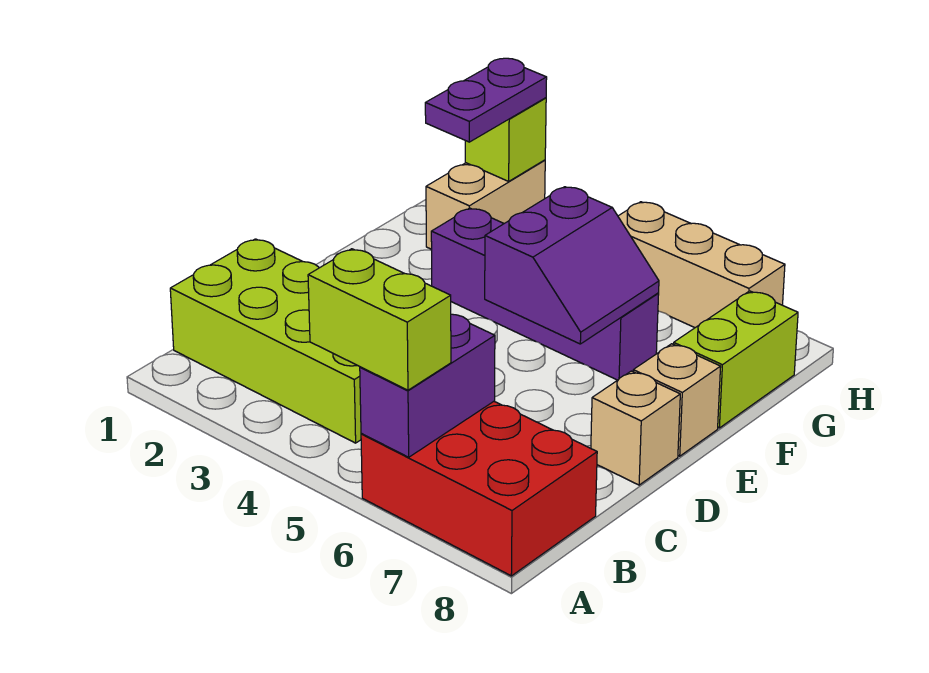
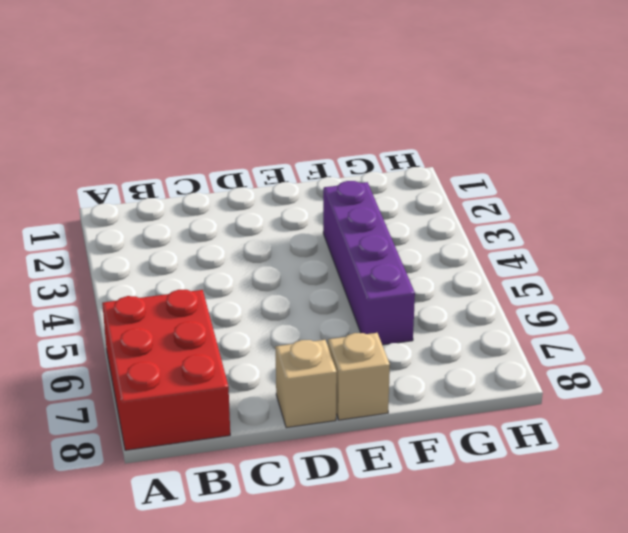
none -> lime 2x4 brick [170,239,361,443]
none -> lime 1x2 brick [674,291,798,428]
none -> tan 1x2 brick [426,160,545,249]

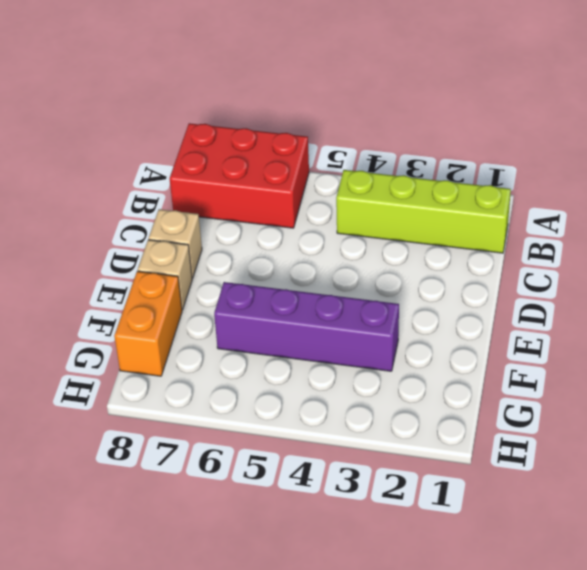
lime 1x4 brick [336,170,511,253] -> lime 2x4 brick [170,239,361,443]
orange 1x2 brick [114,271,182,376] -> lime 1x2 brick [674,291,798,428]
none -> tan 1x2 brick [426,160,545,249]
none -> tan 1x3 brick [618,202,785,328]
none -> purple 1x2 brick [360,314,495,457]

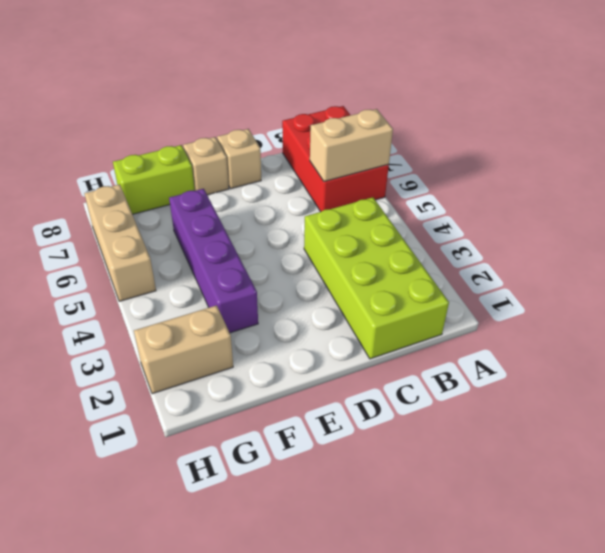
tan 1x2 brick [310,109,393,182] -> purple 1x2 brick [360,314,495,457]
none -> purple 2x2 slope [485,187,659,344]
none -> lime 1x1 brick [465,98,546,181]
none -> lime 1x2 brick [308,249,451,390]

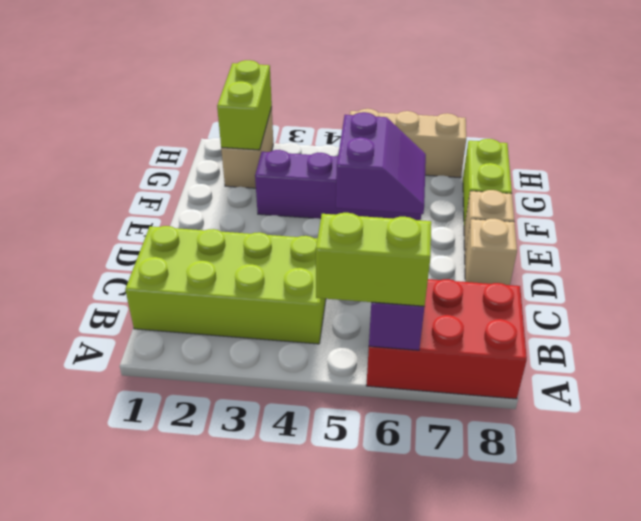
lime 1x2 brick [217,60,272,150] -> lime 1x1 brick [465,98,546,181]
none -> purple 1x2 plate [425,58,547,142]

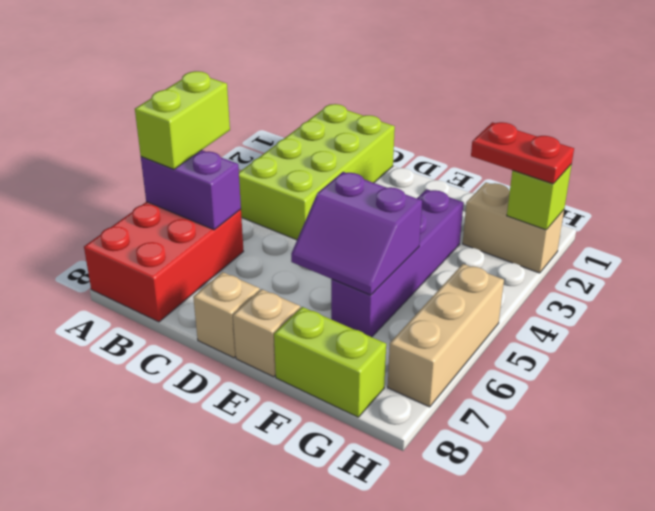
red 1x2 plate [471,122,574,184] -> purple 1x2 plate [425,58,547,142]

